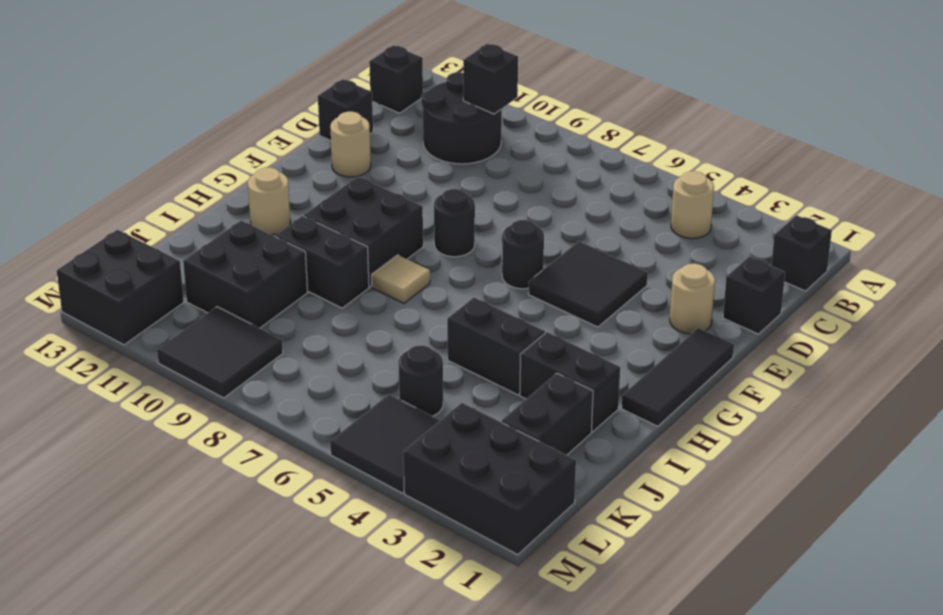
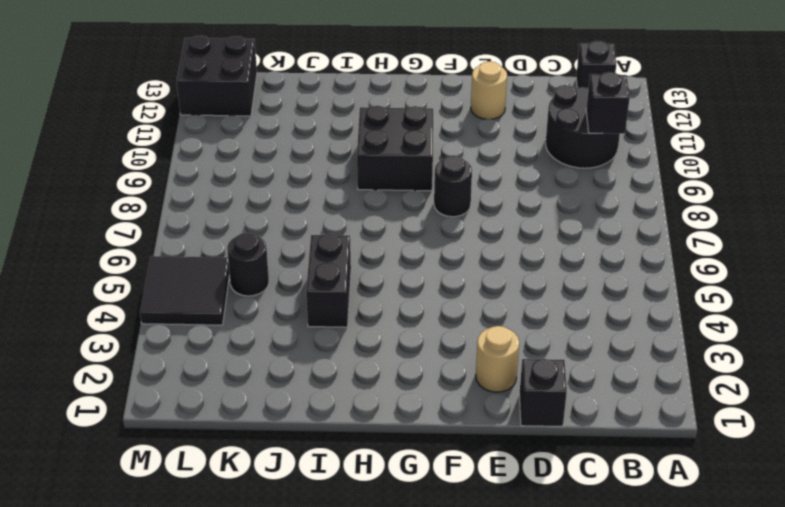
none -> black 1x1 brick [771,215,832,291]
none -> tan 1x1 round brick [671,171,714,239]
none -> black 1x1 brick [318,79,373,141]

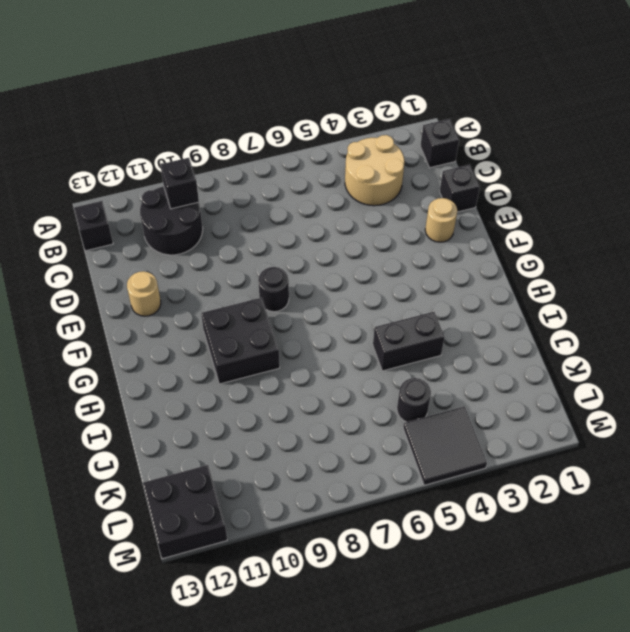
tan 2x2 round brick [345,135,405,206] -> tan 1x1 round brick [671,171,714,239]
none -> black 1x1 brick [318,79,373,141]
none -> black 2x2 tile [529,241,648,327]
none -> black 1x3 tile [621,328,734,426]

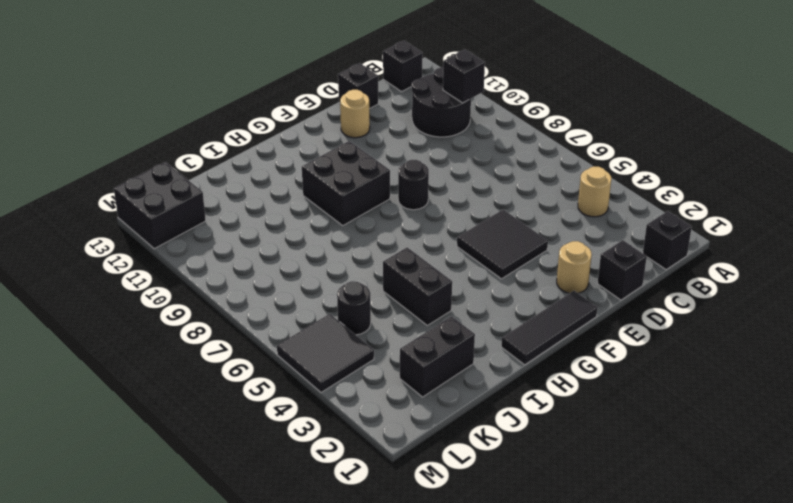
none -> black 1x1 round brick [502,220,544,289]
none -> tan 1x1 tile [372,255,430,303]
none -> tan 1x1 round brick [248,167,290,235]

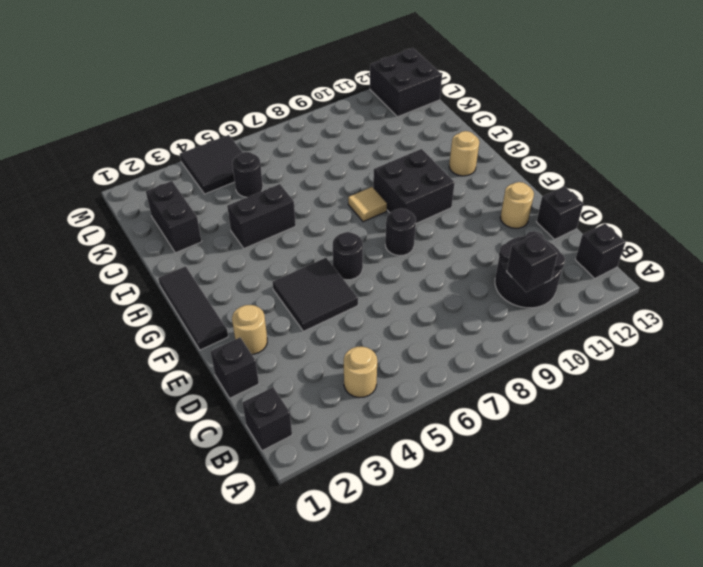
none -> black 1x2 brick [520,332,620,432]
none -> black 1x2 brick [275,216,369,308]
none -> black 2x2 brick [183,221,308,328]

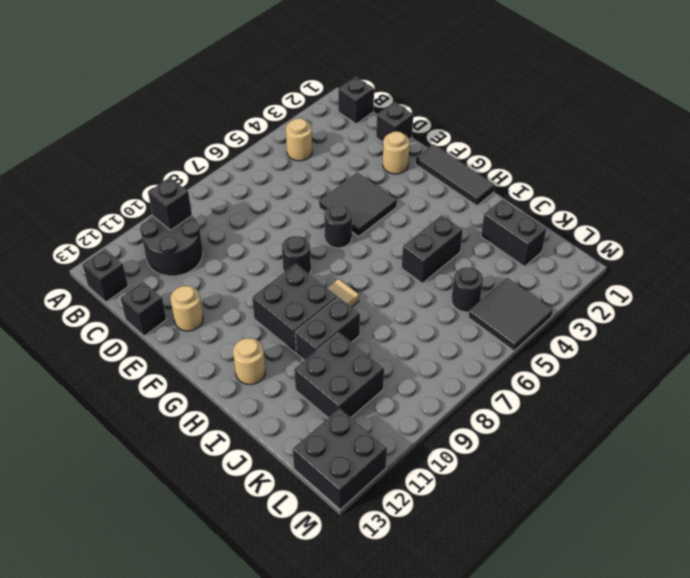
none -> black 1x2 brick [520,332,620,432]
none -> black 2x3 brick [403,403,576,555]
none -> black 2x2 tile [157,307,283,398]

